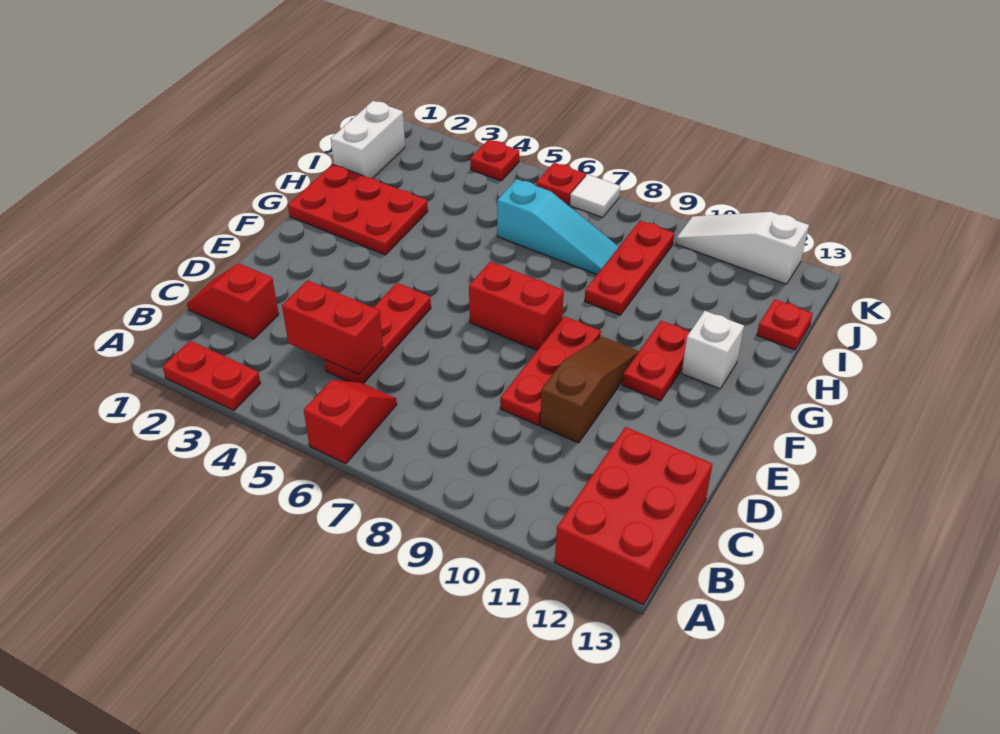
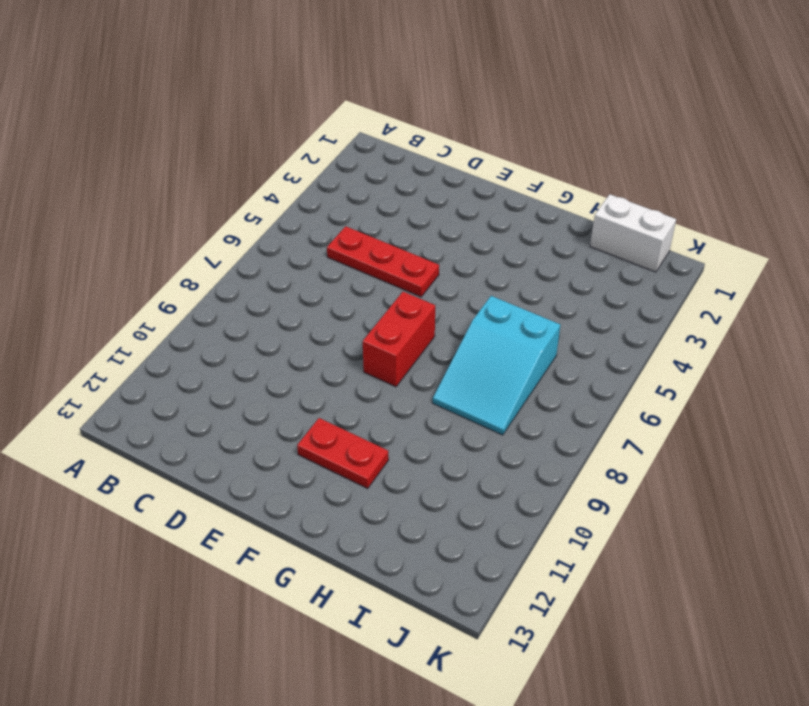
cyan 2x3 slope [433,296,560,435] -> cyan 1x3 slope [497,179,619,275]
none -> red 1x2 plate [163,341,261,411]
none -> red 1x2 slope [304,380,397,464]
none -> red 2x3 brick [555,427,712,605]

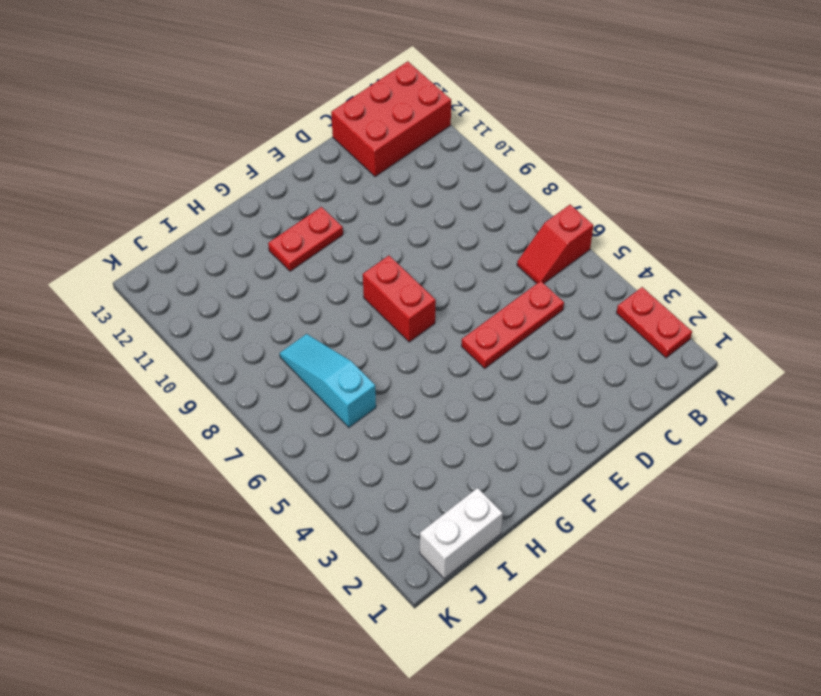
none -> red 1x2 slope [187,263,279,339]
none -> red 1x3 plate [500,316,601,425]
none -> brown 1x3 slope [540,337,639,443]

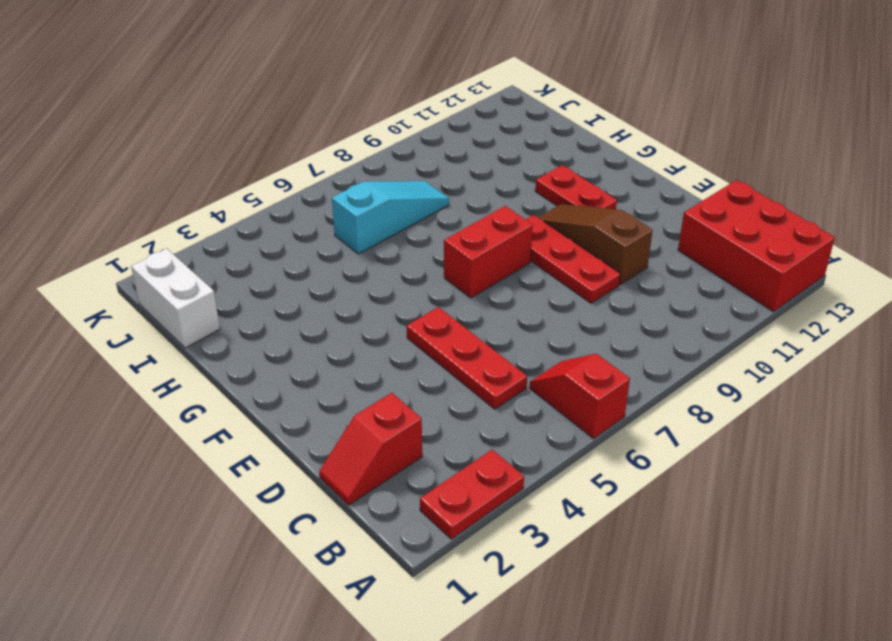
none -> red 2x3 plate [288,164,428,255]
none -> white 1x1 brick [682,311,744,389]
none -> red 1x3 plate [585,221,674,315]

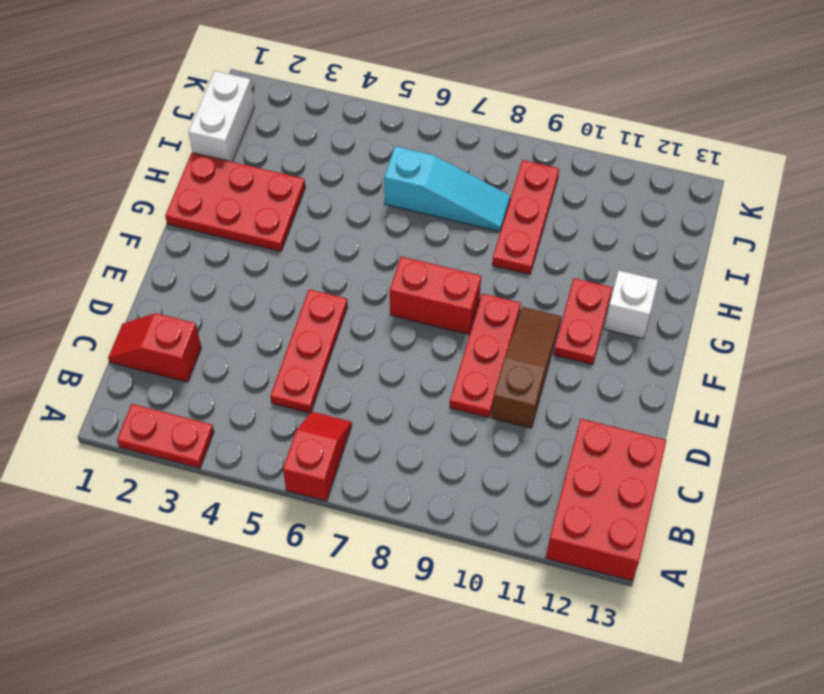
none -> red 1x1 plate [757,299,813,350]
none -> red 1x1 plate [470,140,519,181]
none -> red 1x1 plate [536,163,586,205]

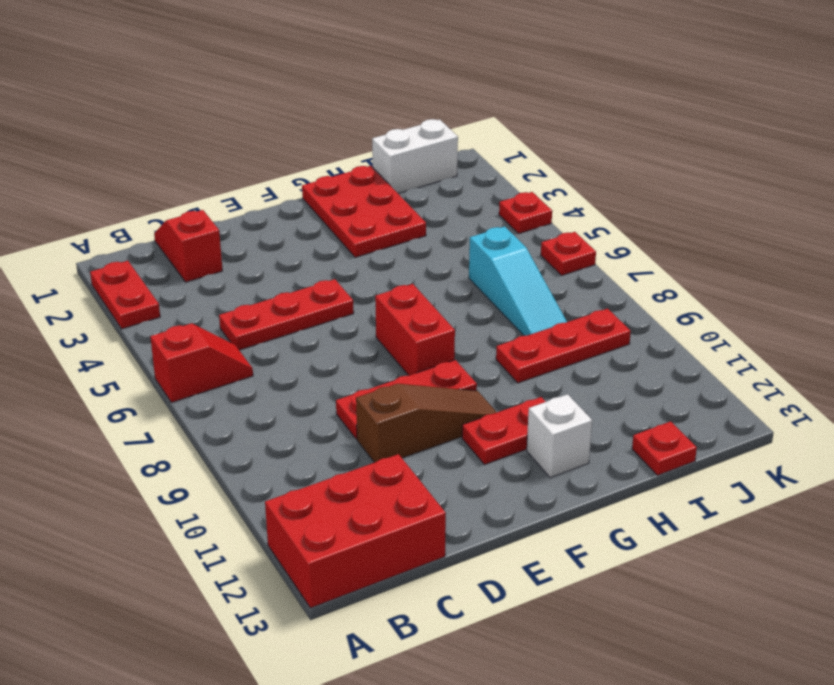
none -> white 1x1 tile [570,174,620,218]
none -> white 1x3 slope [676,212,809,284]
none -> red 1x2 brick [282,280,383,374]

